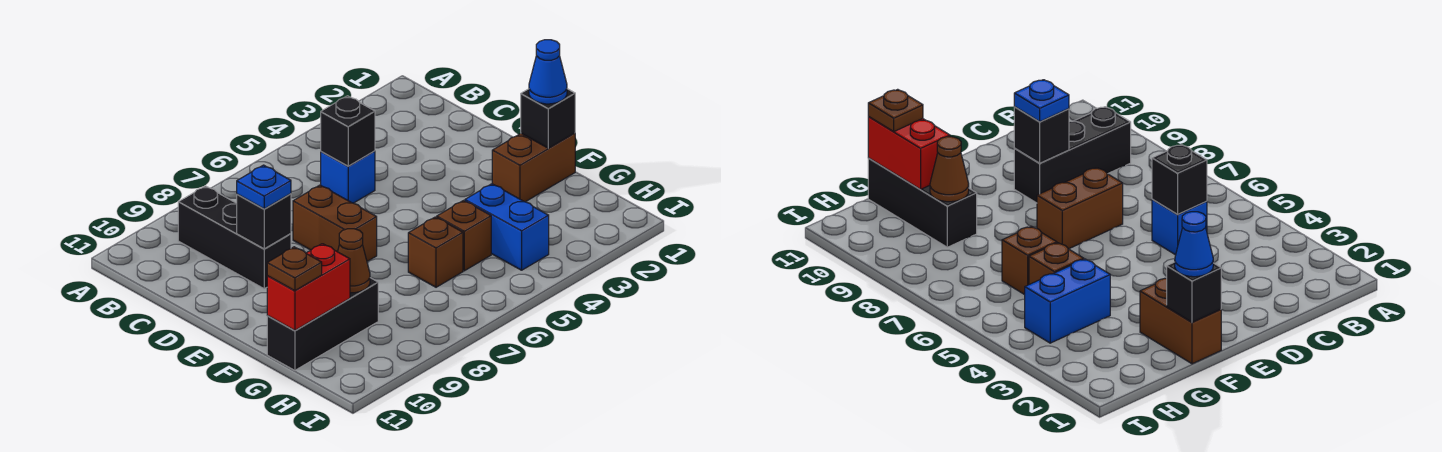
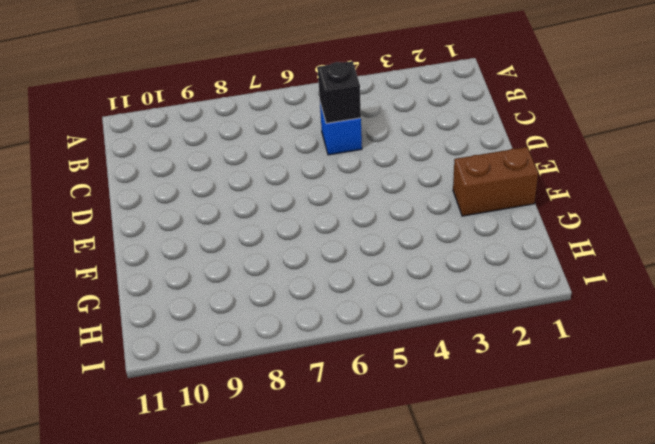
none -> black 1x3 brick [178,186,291,289]
none -> brown 1x2 brick [293,185,377,261]
none -> blue 1x2 brick [465,184,549,270]

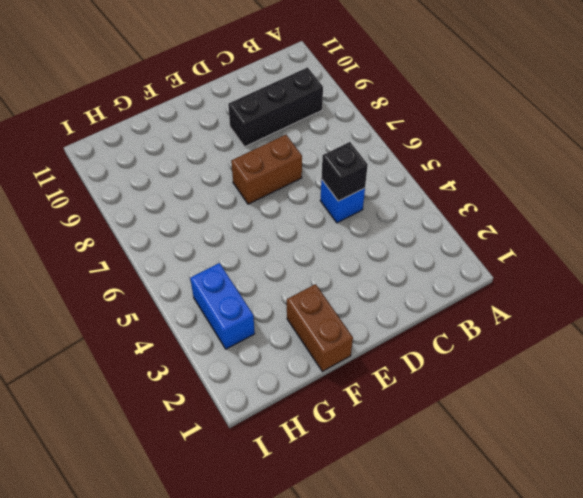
blue 1x2 brick [190,263,255,349] -> blue 1x2 brick turned to [465,184,549,270]
none -> brown 1x1 brick [437,200,491,271]
none -> brown 1x1 brick [408,217,463,287]
none -> black 1x3 brick [267,278,378,370]

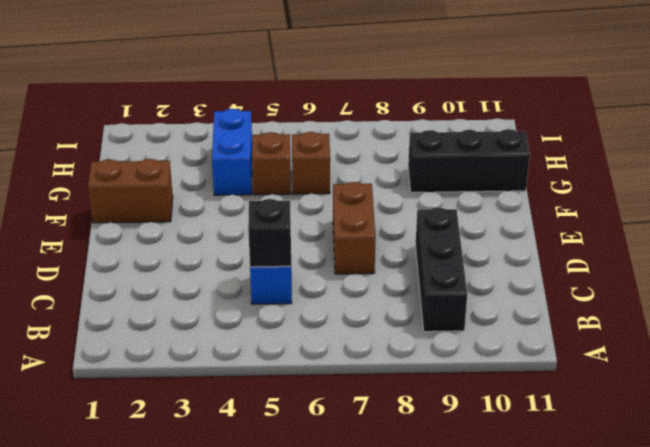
none -> black 1x1 brick [237,194,291,249]
none -> black 1x1 brick [521,89,575,148]
none -> brown 1x1 cone [338,229,370,293]

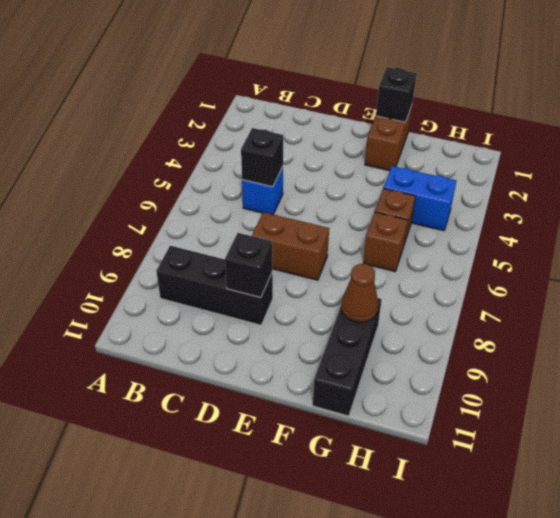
none -> red 1x2 brick [267,244,350,331]
none -> blue 1x1 plate [237,165,291,209]
none -> blue 1x1 cone [529,40,567,104]

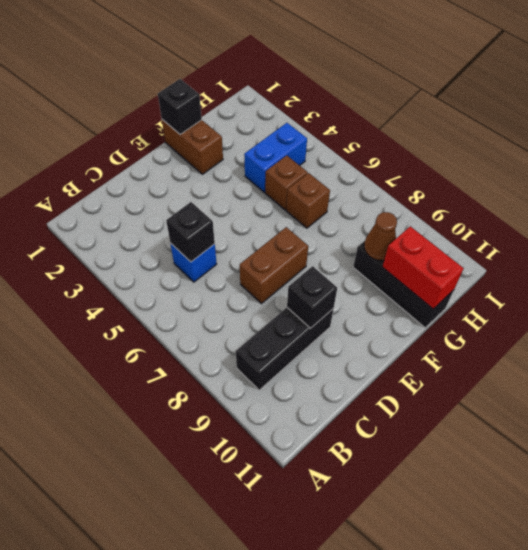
none -> blue 1x1 plate [237,165,291,209]
none -> blue 1x1 cone [529,40,567,104]
none -> brown 1x1 plate [267,247,322,291]

